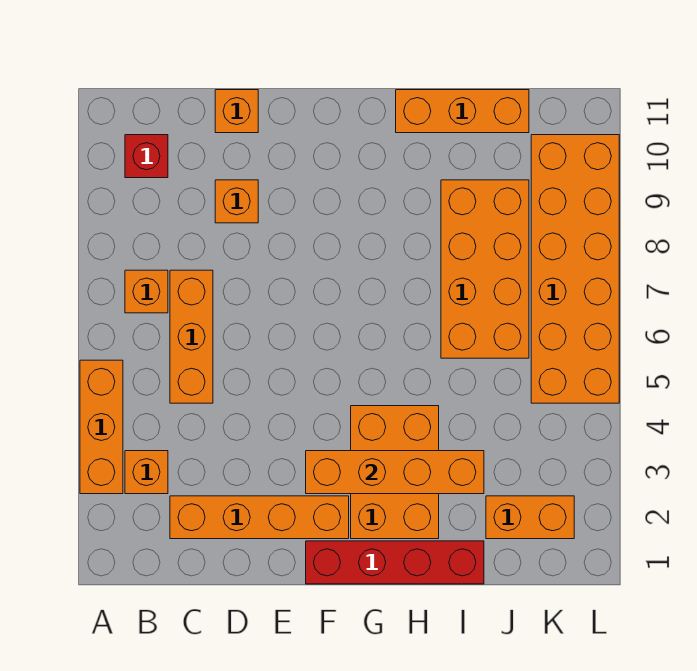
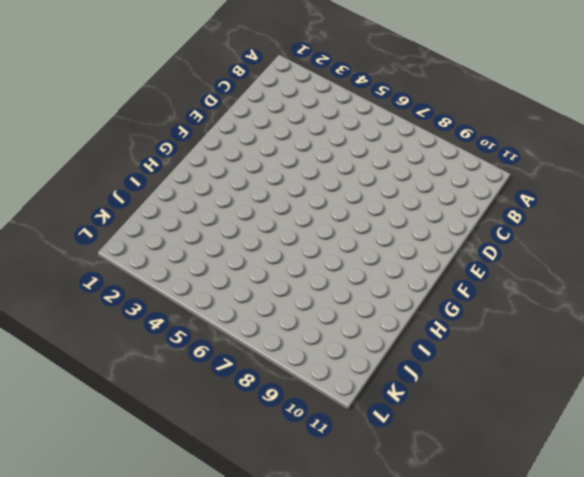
none -> orange 1x3 brick [80,360,123,494]
none -> orange 1x1 brick [125,451,168,494]
none -> orange 1x1 brick [125,270,168,313]

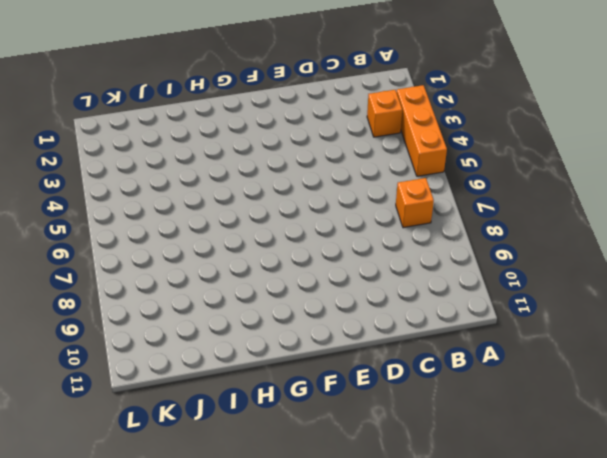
none -> red 1x1 brick [125,135,168,178]
none -> orange 1x4 brick [170,496,349,539]
none -> orange 1x3 brick [170,270,213,403]

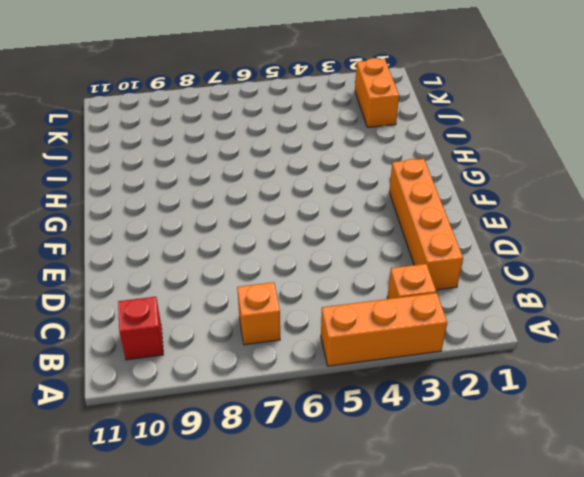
none -> orange 1x3 brick [170,270,213,403]
none -> orange 1x1 brick [215,180,258,223]
none -> orange 1x1 brick [215,90,258,133]

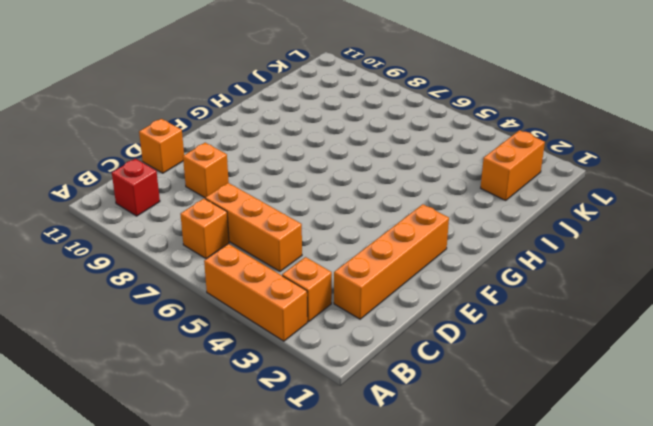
none -> red 1x4 brick [306,541,484,584]
none -> orange 2x3 brick [351,406,439,539]
none -> orange 1x3 brick [396,90,529,133]

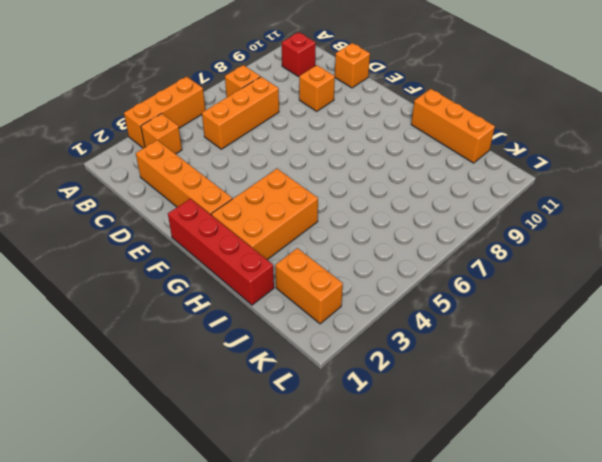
none -> orange 2x4 brick [441,180,529,358]
none -> orange 2x6 brick [531,135,619,403]
none -> orange 1x4 brick [306,451,484,494]

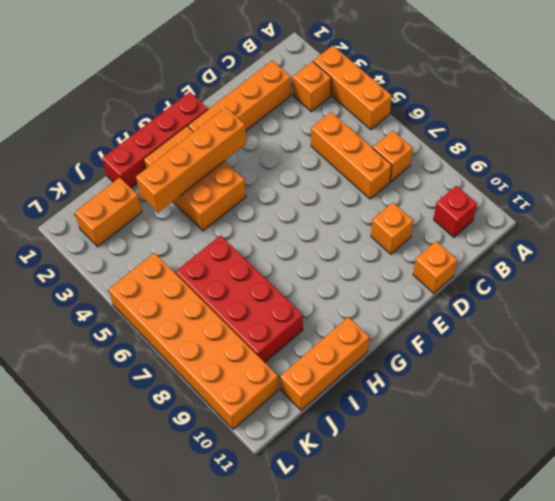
red 2x4 brick [176,235,303,362] -> orange 2x4 brick [441,180,529,358]

